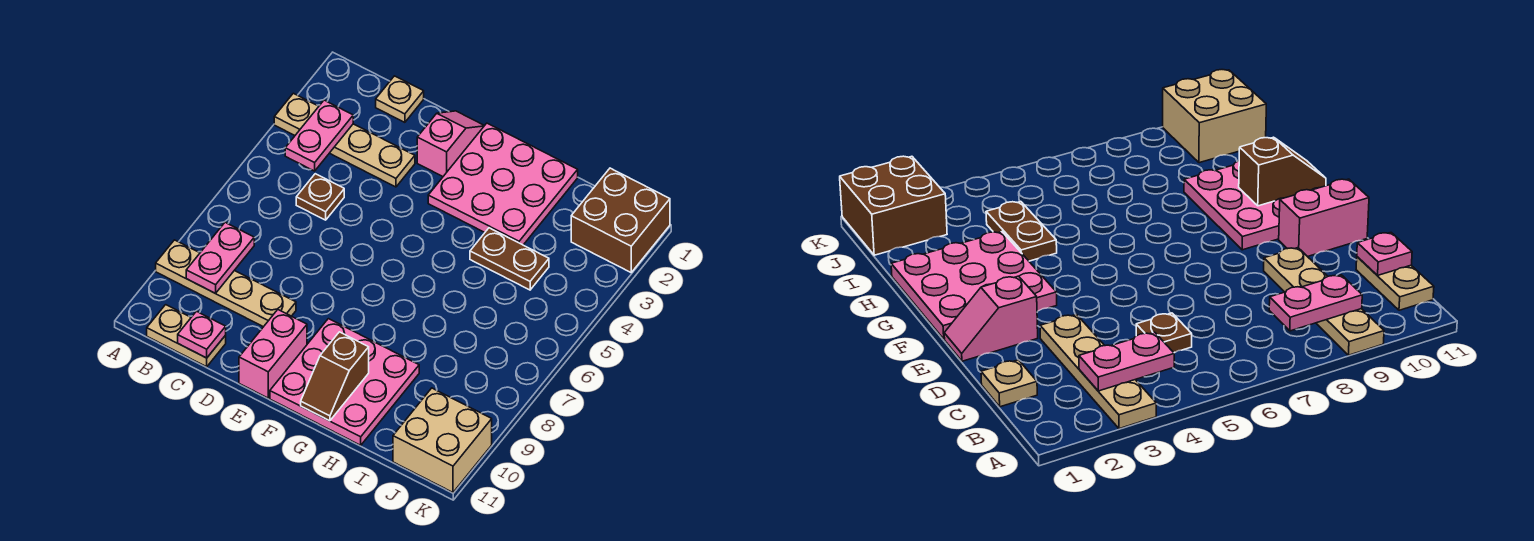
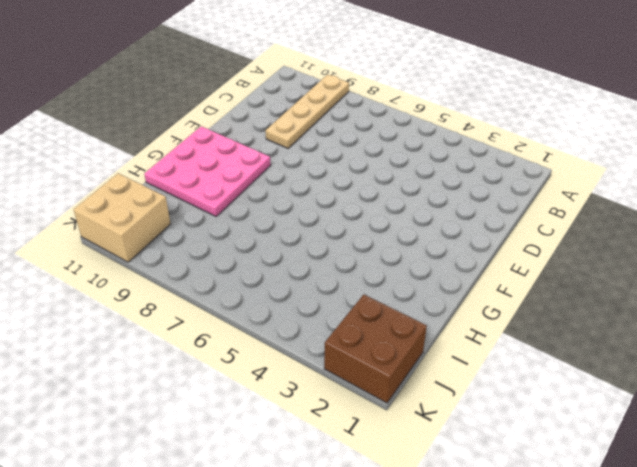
none -> tan 1x4 plate [274,93,415,187]
none -> tan 1x2 plate [147,305,226,367]
none -> tan 1x1 plate [376,76,424,122]

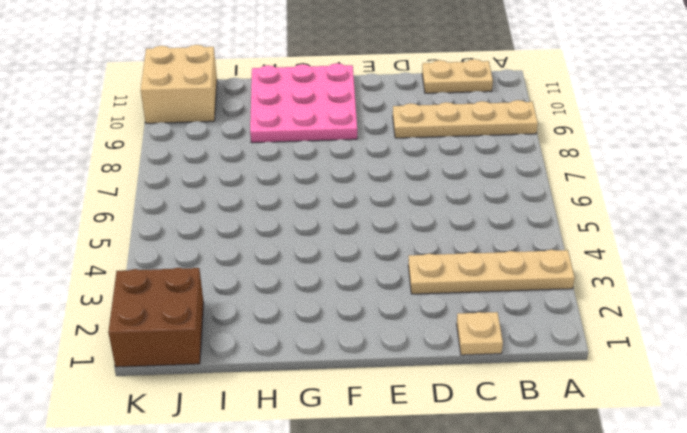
none -> brown 1x1 plate [296,174,344,220]
none -> pink 1x2 slope [417,111,484,176]
none -> pink 1x2 brick [239,310,307,398]

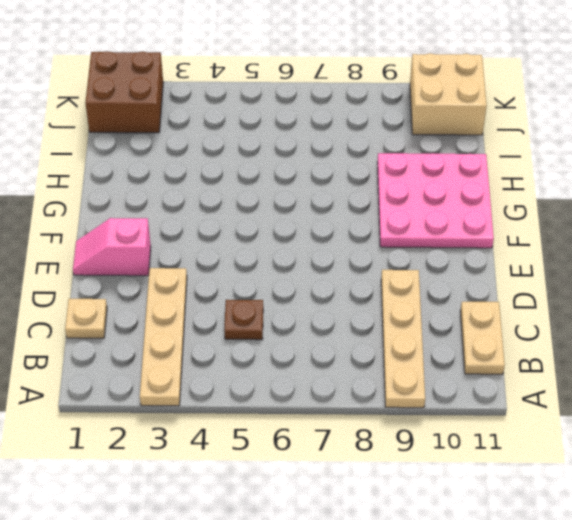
none -> pink 1x2 brick [239,310,307,398]
none -> pink 3x3 plate [428,123,578,245]
none -> brown 1x2 plate [470,228,549,290]

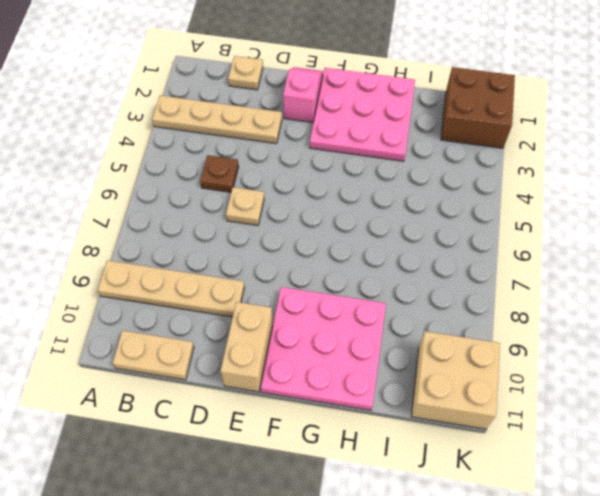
tan 1x1 plate [226,187,264,225] -> none
tan 1x2 brick [221,302,273,392] -> pink 1x2 brick [239,310,307,398]
none -> brown 1x2 plate [470,228,549,290]
none -> pink 1x2 plate [285,100,353,171]
none -> pink 1x2 plate [186,222,254,293]

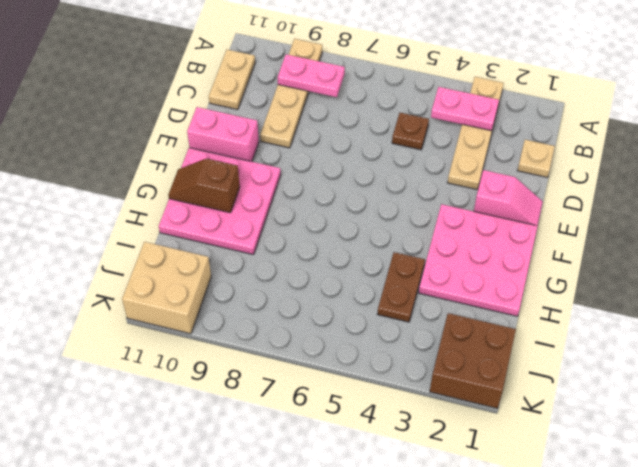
none -> pink 1x1 plate [178,311,226,358]

